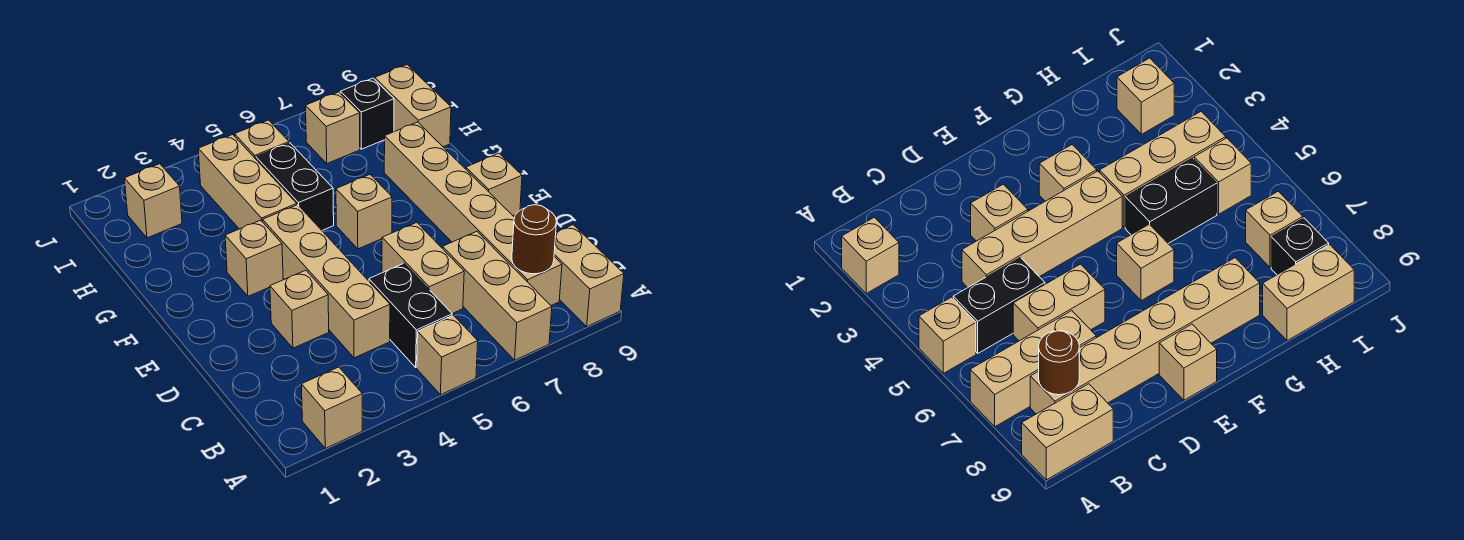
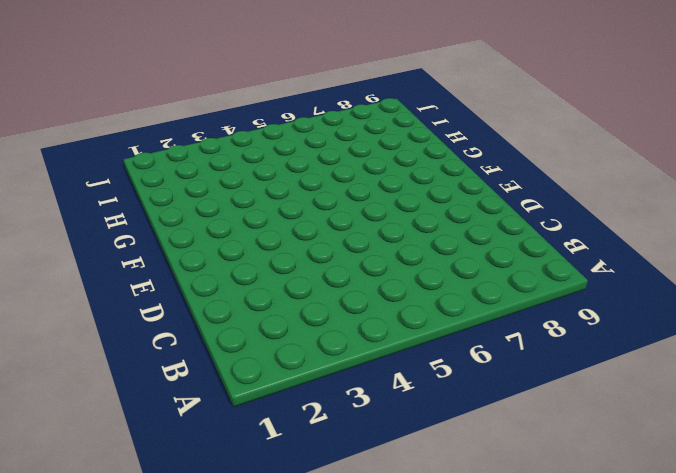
none -> tan 1x1 brick [301,367,362,448]
none -> tan 1x1 brick [417,315,478,395]
none -> tan 1x3 brick [443,232,552,360]

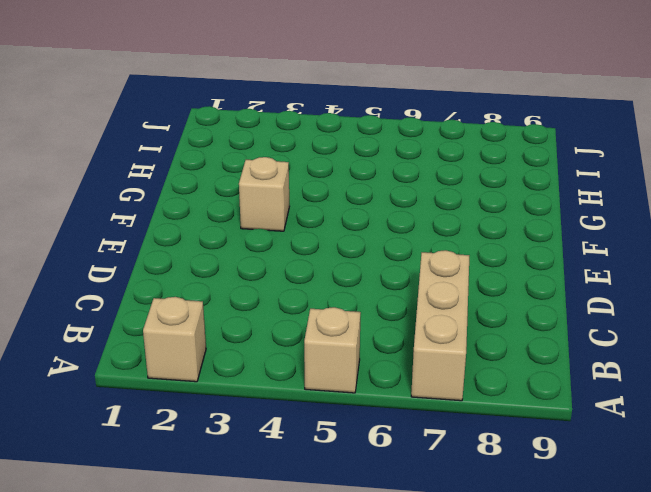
none -> tan 1x2 brick [554,225,624,326]
none -> black 1x2 brick [369,263,452,367]
none -> tan 1x6 brick [384,122,562,305]

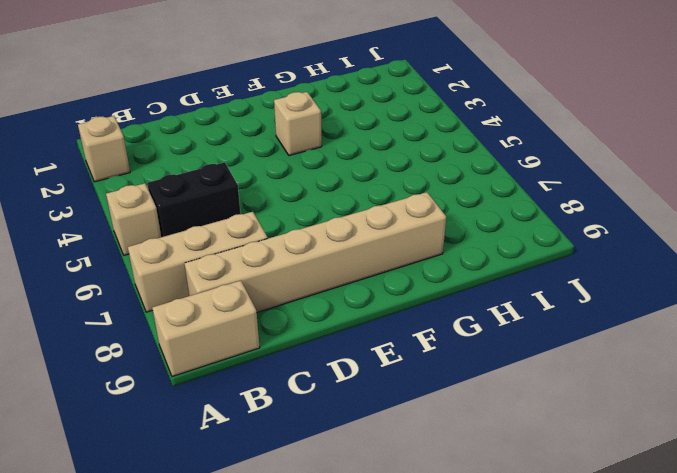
none -> tan 1x4 brick [263,205,390,358]
none -> tan 1x2 brick [382,222,464,314]
none -> tan 1x1 brick [270,270,329,348]

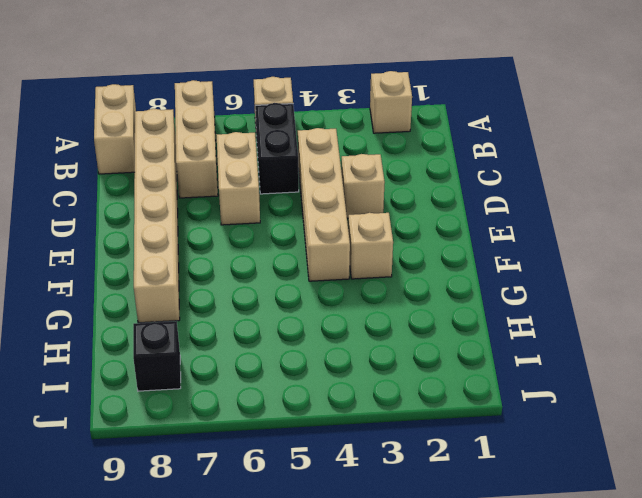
none -> tan 1x1 brick [466,153,522,216]
none -> tan 1x1 brick [336,175,392,249]
none -> tan 1x3 brick [198,135,297,229]

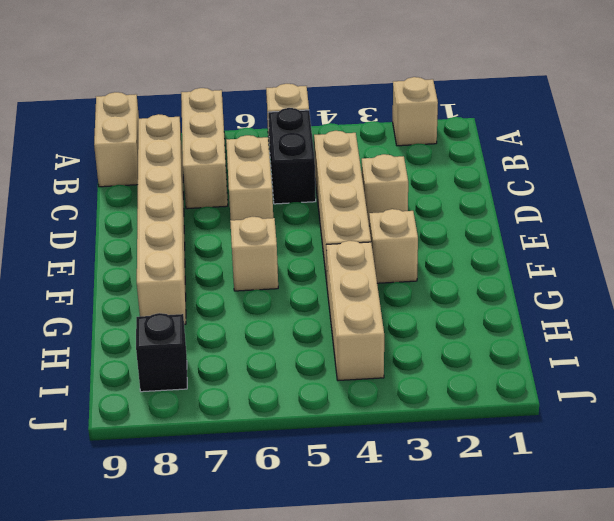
none -> tan 1x1 brick [466,153,522,216]
none -> black 1x2 brick [256,143,334,230]
none -> tan 1x2 brick [375,65,451,147]

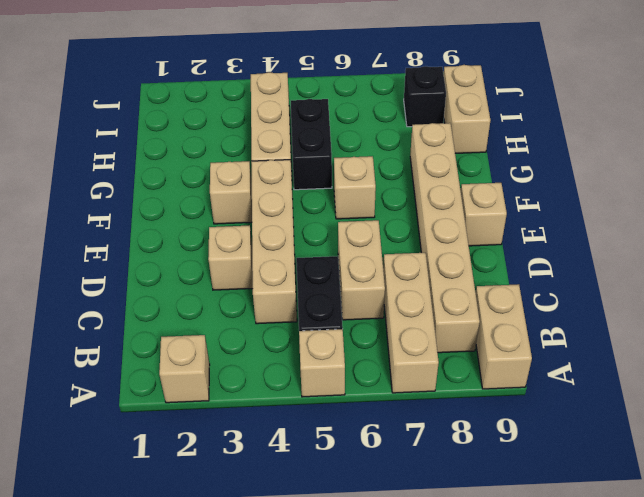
none -> tan 1x1 brick [124,164,182,238]
none -> tan 1x1 brick [235,120,289,159]
none -> tan 1x1 brick [306,92,360,163]

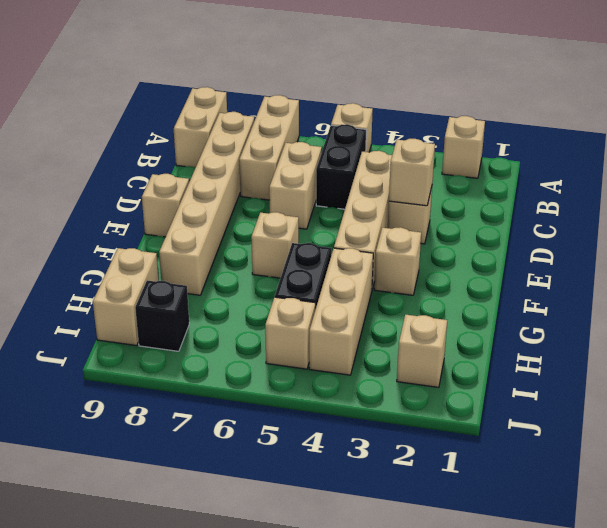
tan 1x1 brick [389,139,435,206] -> tan 1x1 brick moved to [306,92,360,163]
none -> brown 1x1 round brick [512,205,556,274]

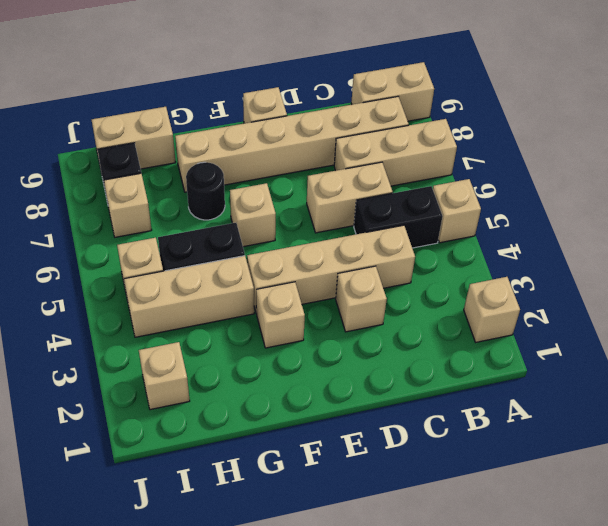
black 1x1 round brick [186,162,225,220] -> none
none -> brown 1x1 round brick [512,205,556,274]

